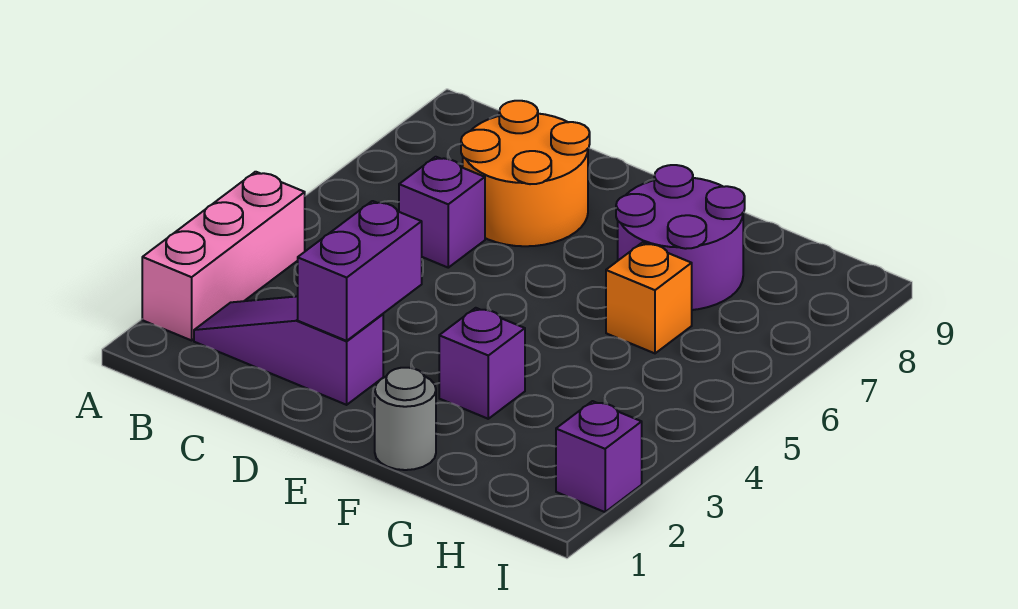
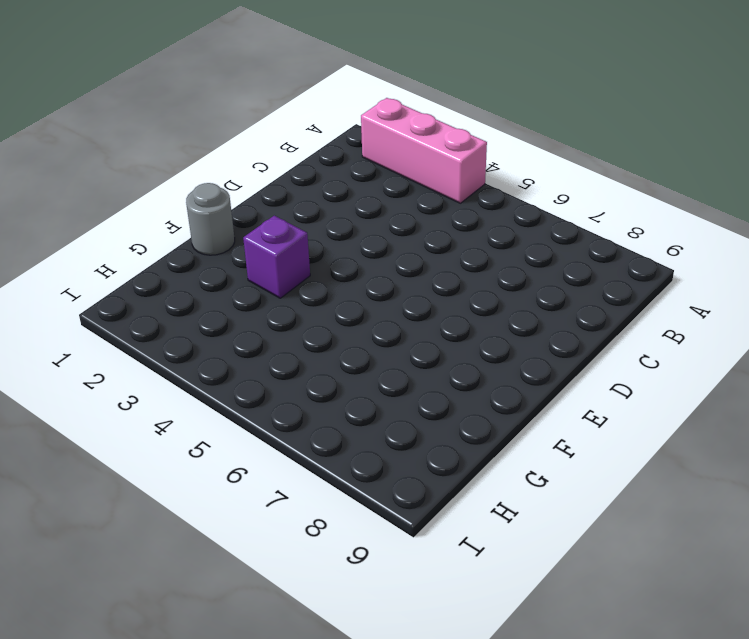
none -> purple 1x3 slope [194,296,383,405]
none -> purple 1x1 brick [399,157,485,268]

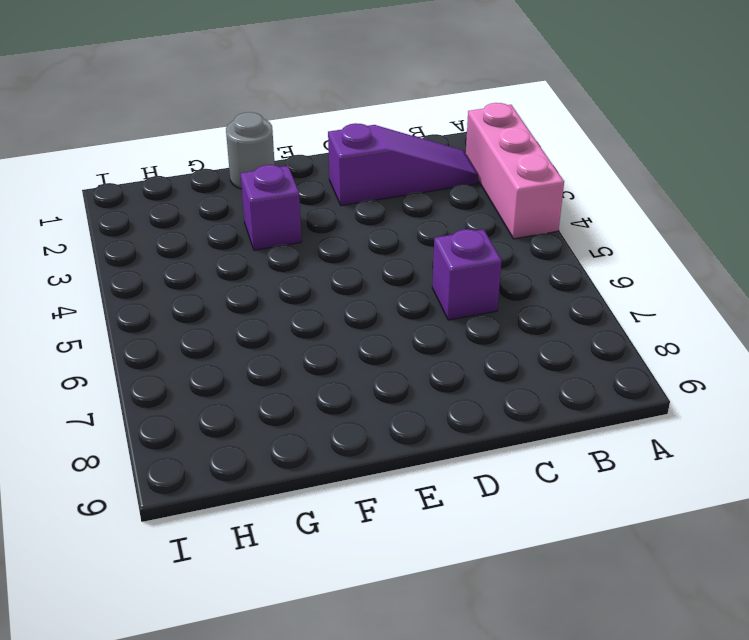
none -> orange 2x2 round brick [461,101,590,246]
none -> purple 2x2 round brick [616,165,745,310]

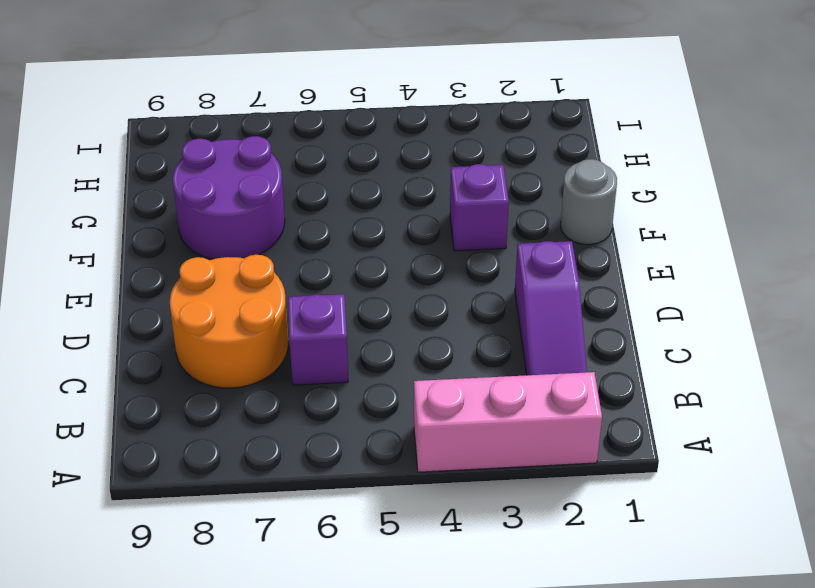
none -> orange 1x1 brick [606,243,692,353]
none -> purple 1x1 brick [556,401,642,512]

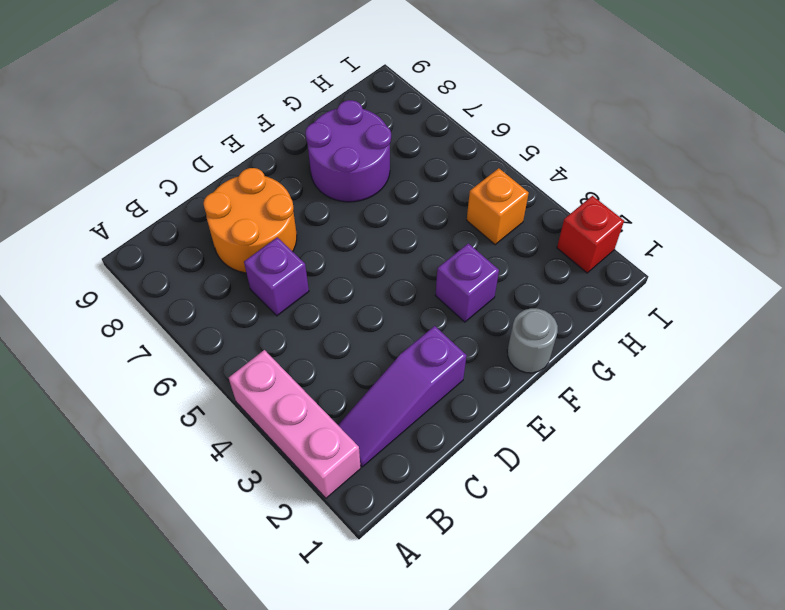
orange 1x1 brick [467,168,529,245] -> orange 1x1 brick moved to [606,243,692,353]
red 1x1 brick [557,196,624,273] -> purple 1x1 brick [556,401,642,512]
none -> purple 1x2 brick [298,201,422,341]

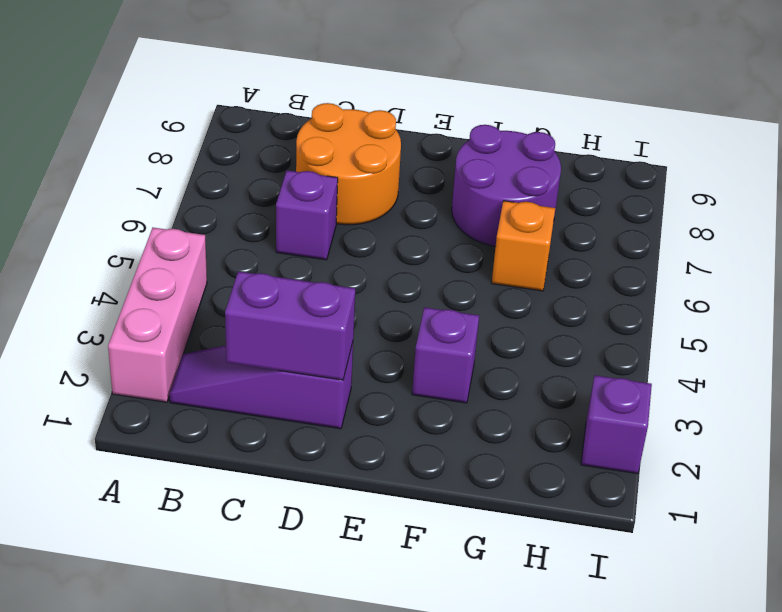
purple 1x2 brick [225,271,355,380] -> purple 1x2 brick turned to [298,201,422,341]
none -> grey 1x1 round brick [375,368,436,470]

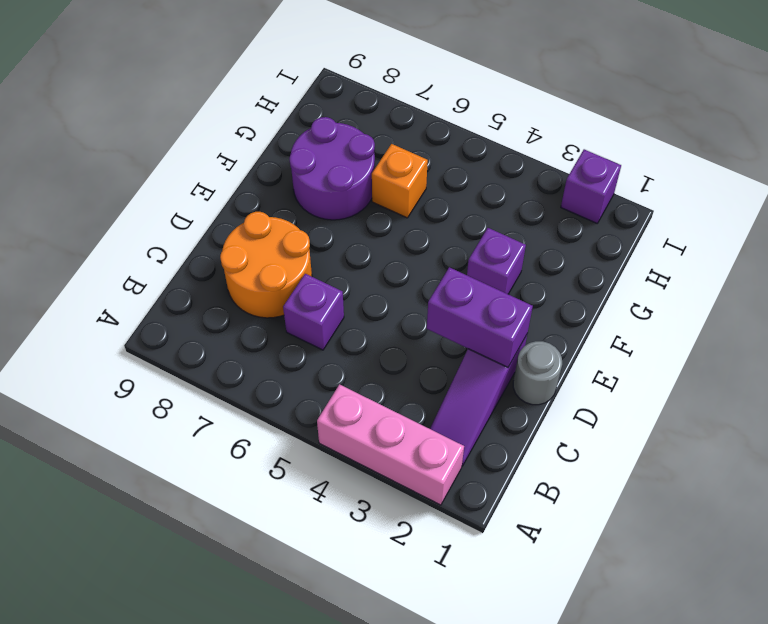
grey 1x1 round brick [513,341,562,405] -> grey 1x1 round brick moved to [375,368,436,470]

